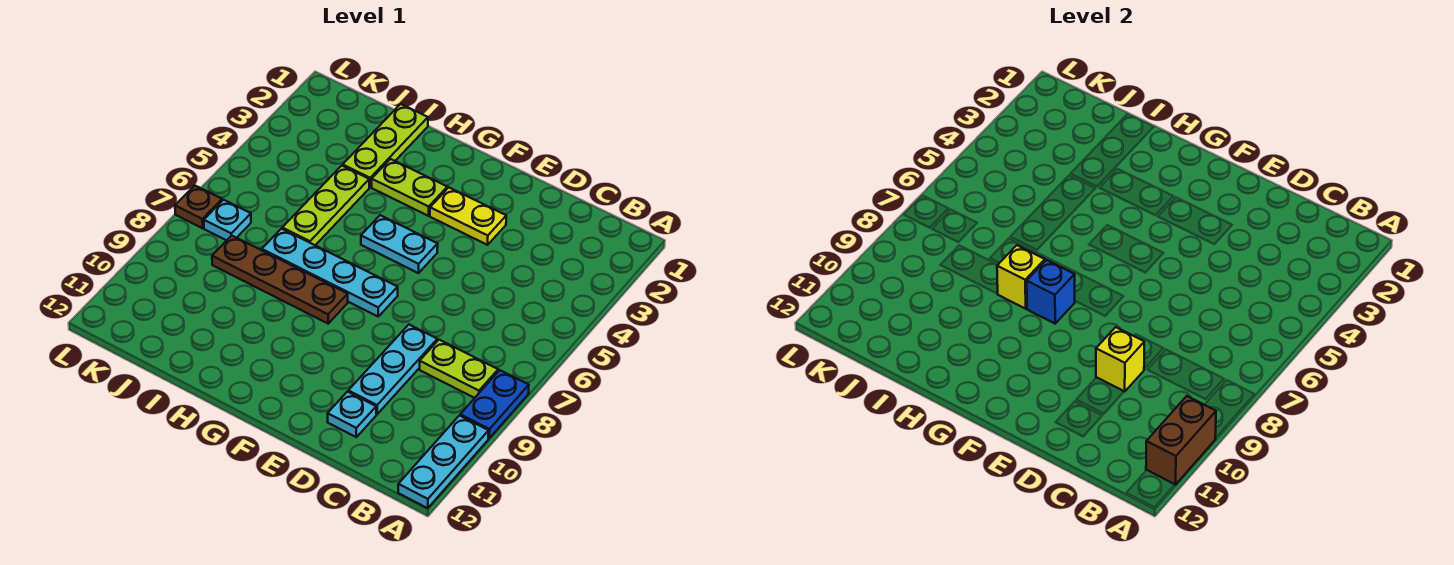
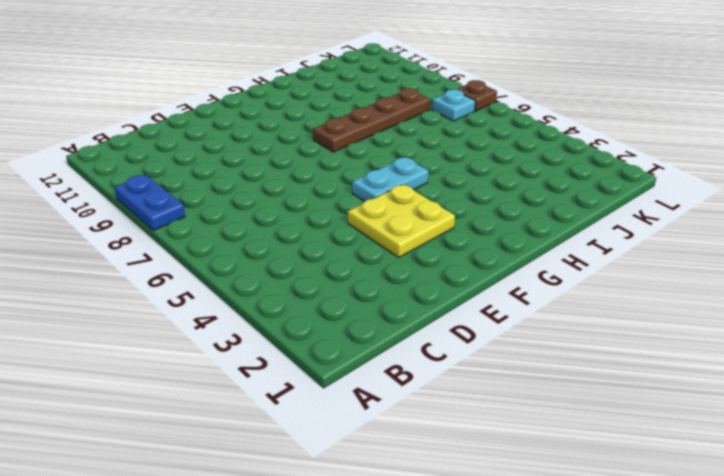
yellow 2x2 plate [348,184,455,257] -> yellow 1x2 plate [430,188,506,245]
none -> cyan 1x3 plate [398,416,489,508]
none -> lime 1x2 plate [420,340,498,398]
none -> cyan 1x3 plate [348,325,437,414]

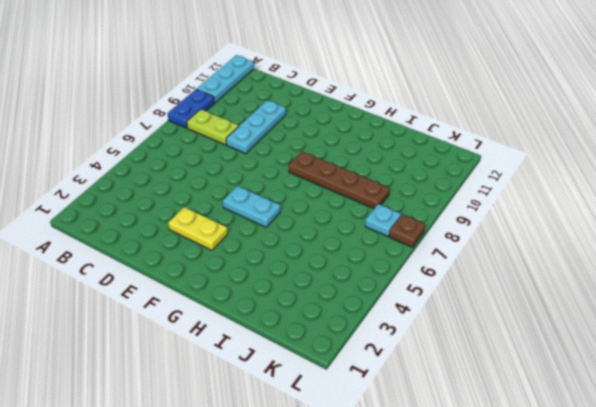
none -> cyan 1x1 plate [328,392,376,437]
none -> cyan 1x4 plate [262,229,398,316]
none -> lime 1x2 plate [372,159,447,216]

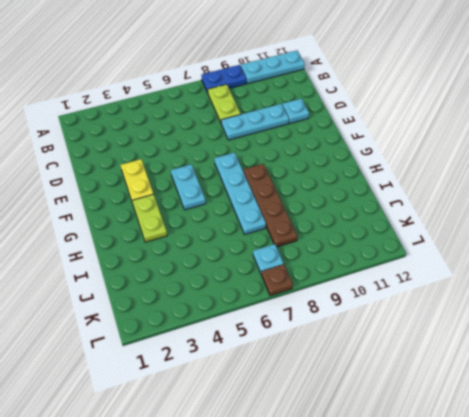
none -> lime 1x3 plate [343,104,428,187]
none -> lime 1x3 plate [282,166,369,245]
none -> brown 1x2 brick [1146,396,1216,485]

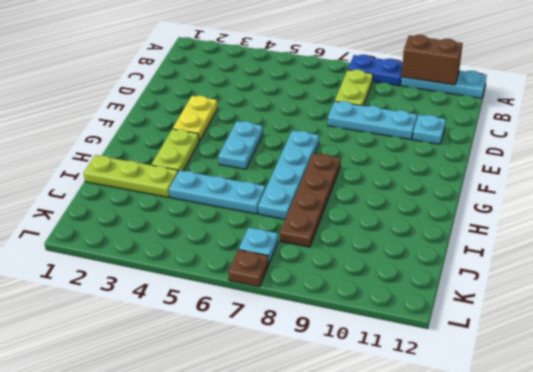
cyan 1x3 plate [169,170,266,214] -> lime 1x3 plate [282,166,369,245]
none -> yellow 1x1 brick [1096,327,1144,392]
none -> blue 1x1 brick [1027,260,1075,324]
none -> yellow 1x1 brick [997,245,1045,309]

